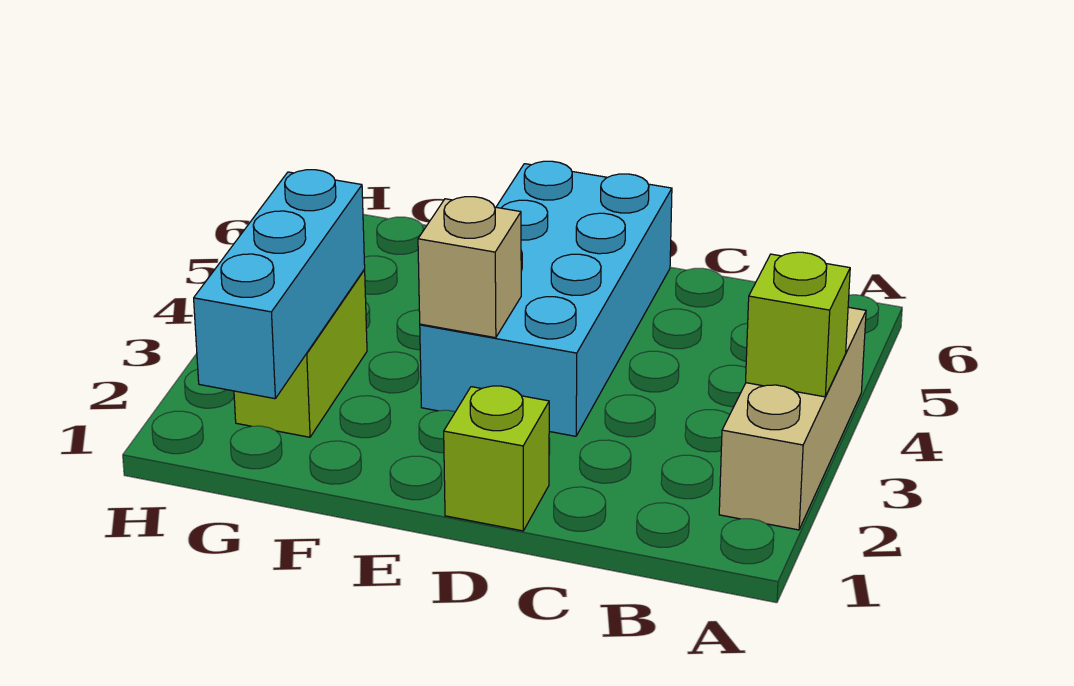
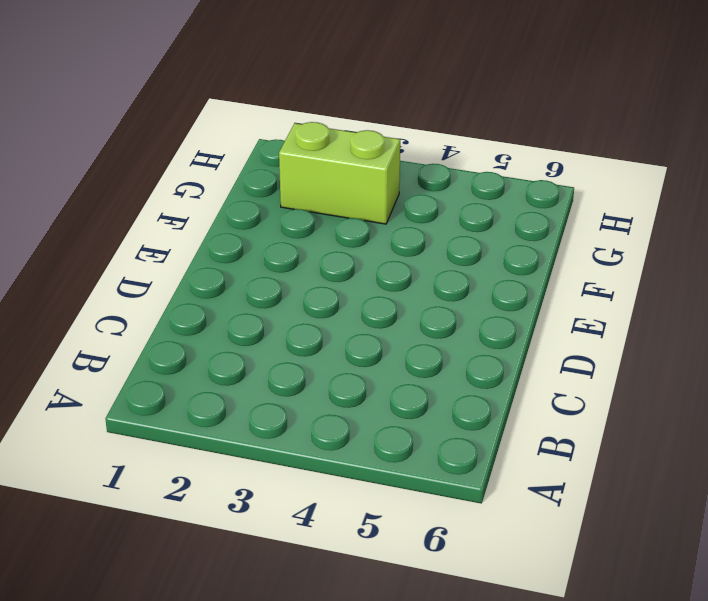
none -> tan 1x3 brick [719,307,866,530]
none -> lime 1x1 brick [444,386,549,531]

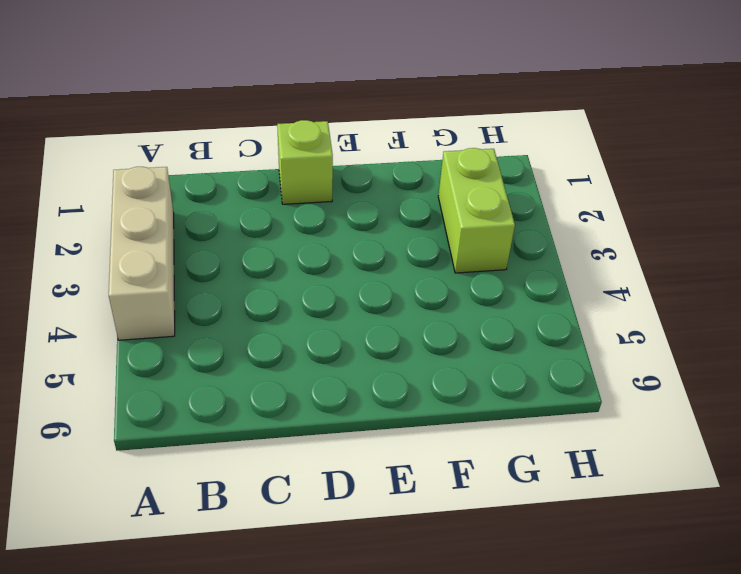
none -> cyan 2x4 brick [420,161,672,436]
none -> lime 1x1 brick [746,252,850,397]

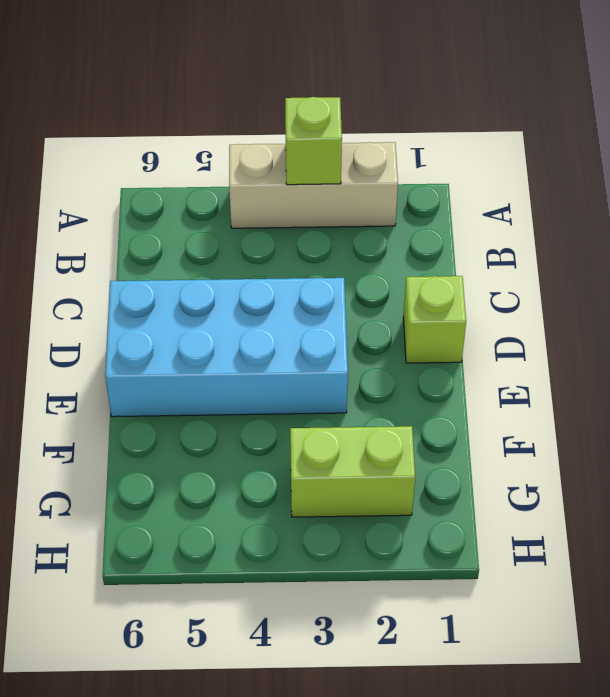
none -> tan 1x1 brick [418,197,521,338]
none -> cyan 1x3 brick [194,170,365,399]

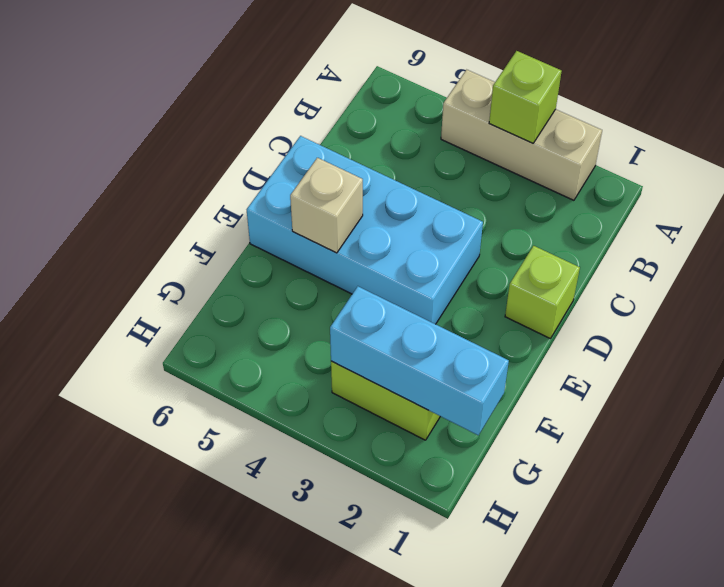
tan 1x1 brick [290,158,363,253] -> tan 1x1 brick moved to [418,197,521,338]

